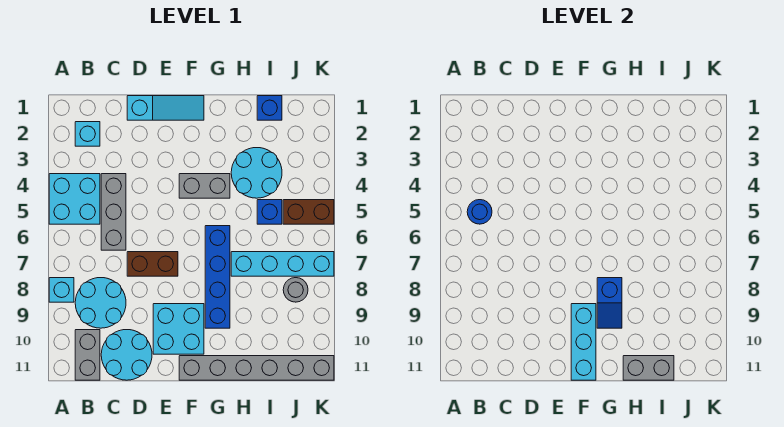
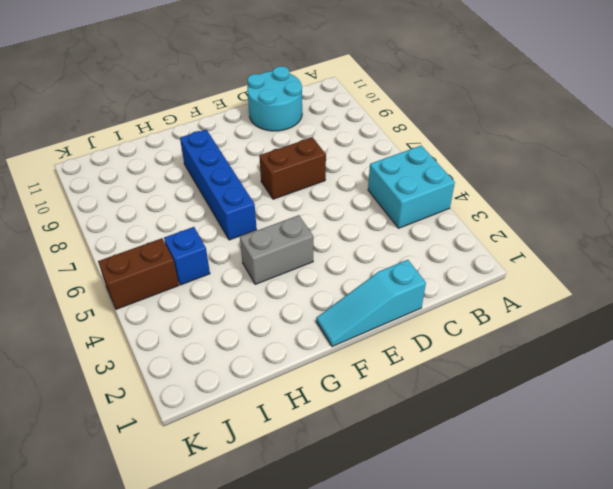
none -> cyan 1x1 brick [49,278,74,302]
none -> cyan 1x1 brick [75,122,100,146]
none -> cyan 2x2 round brick [75,278,126,328]

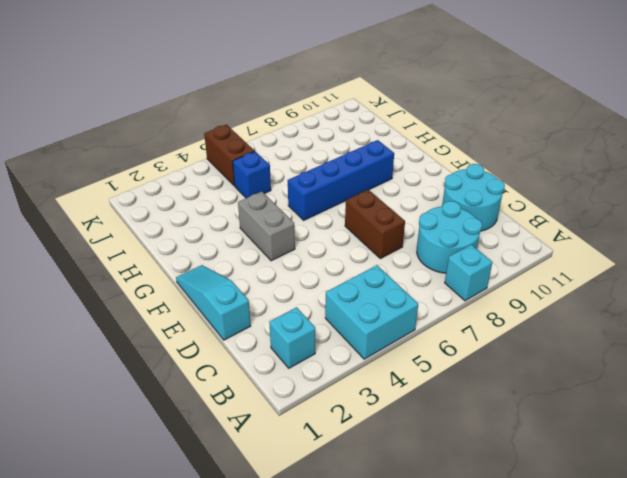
none -> grey 1x2 brick [75,330,100,380]
none -> grey 1x3 brick [101,174,126,250]
none -> cyan 2x2 brick [153,304,204,354]

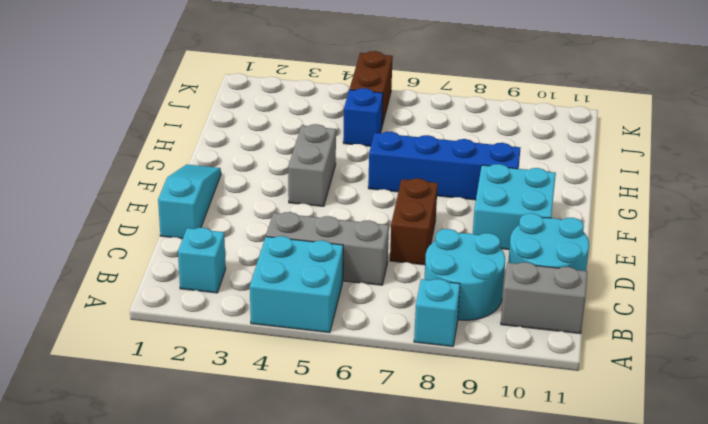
none -> grey 1x6 brick [179,356,334,380]
none -> cyan 2x2 round brick [231,148,282,198]
none -> cyan 1x4 brick [231,252,334,276]

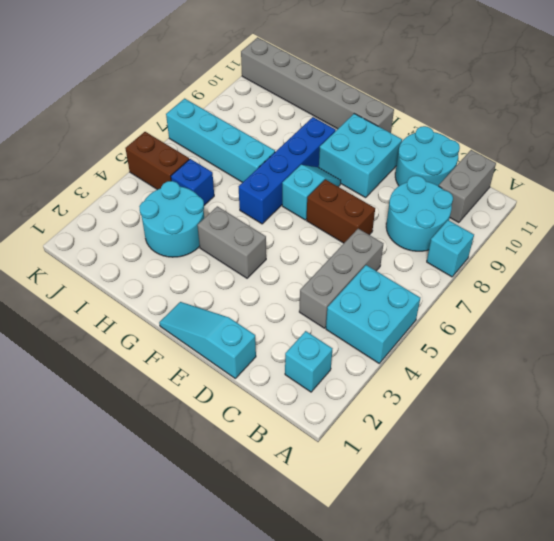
cyan 1x2 slope [282,165,341,220] -> none
none -> blue 1x1 brick [257,96,282,120]
none -> grey 1x1 round brick [283,278,308,302]
none -> blue 1x1 round brick [467,200,492,224]

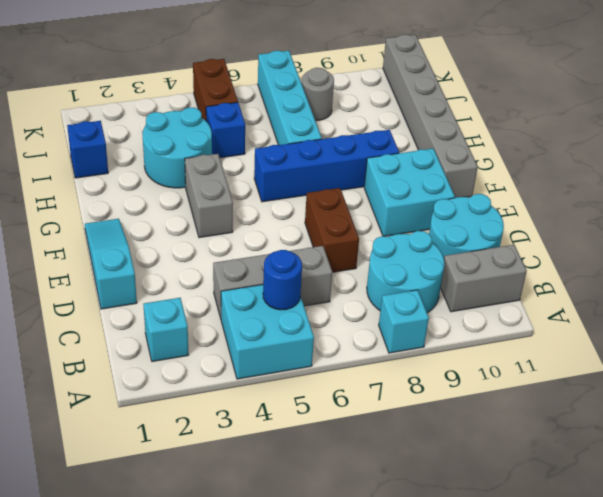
none -> cyan 1x3 brick [571,304,596,380]
none -> blue 1x2 slope [597,278,622,328]
none -> grey 1x2 brick [623,356,674,380]

